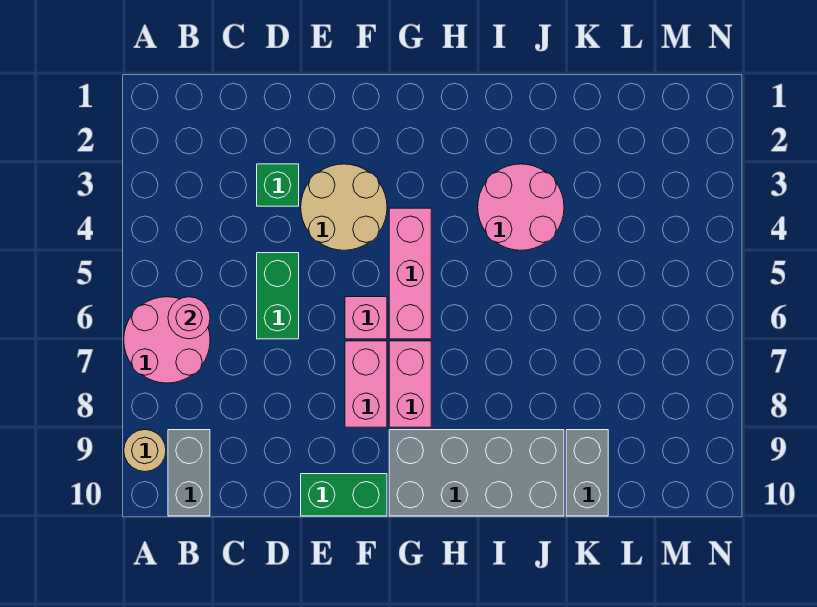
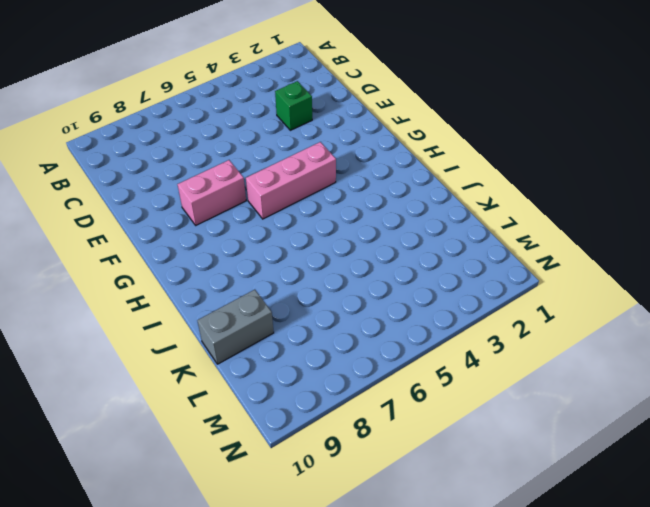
none -> pink 2x2 round brick [124,297,210,383]
none -> tan 1x1 round brick [124,430,166,472]
none -> grey 1x2 brick [168,430,210,516]

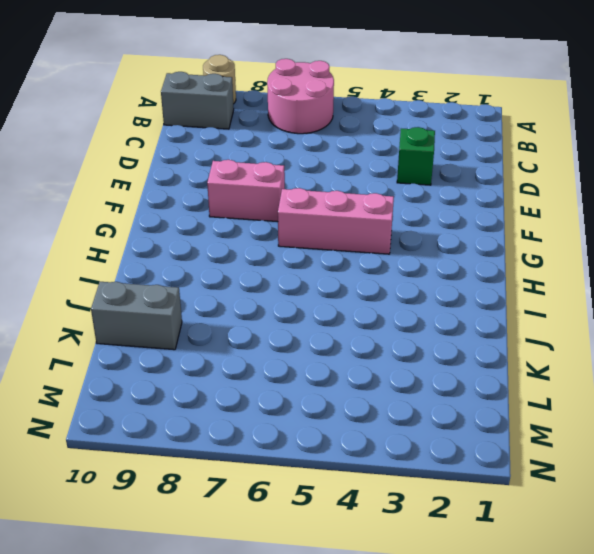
none -> green 1x2 brick [257,253,299,339]
none -> tan 2x2 round brick [301,164,387,250]
none -> green 1x2 brick [301,474,387,516]

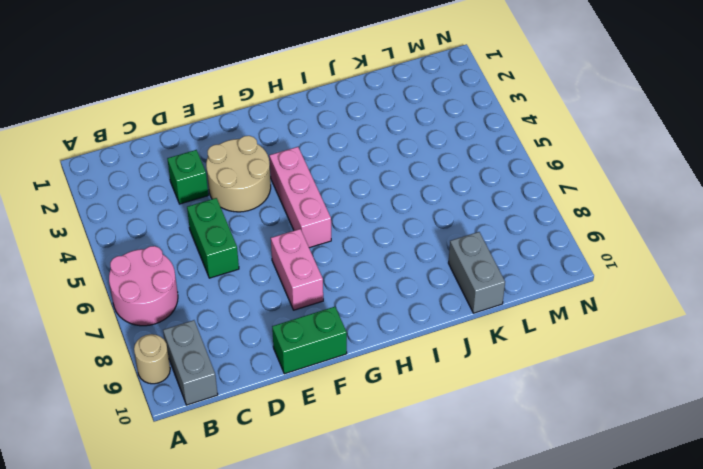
none -> pink 1x1 brick [345,297,387,339]
none -> pink 1x2 brick [389,341,431,427]
none -> grey 2x4 brick [389,430,564,516]

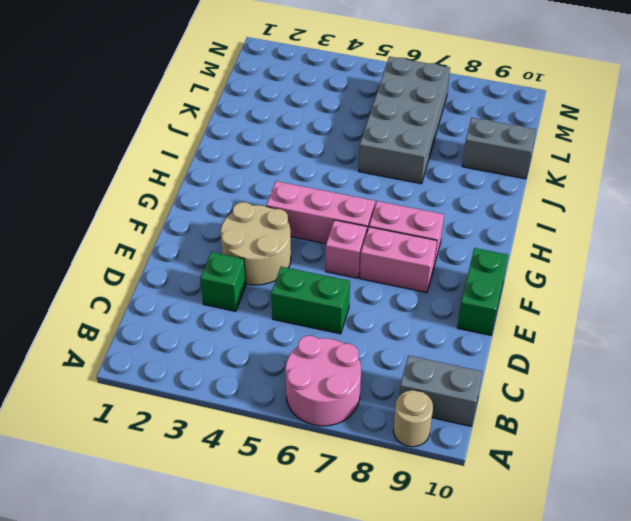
grey 2x4 brick [359,57,450,184] -> grey 2x4 brick moved to [389,430,564,516]
none -> pink 2x2 round brick [478,164,564,250]
none -> pink 1x1 round brick [168,297,210,339]

